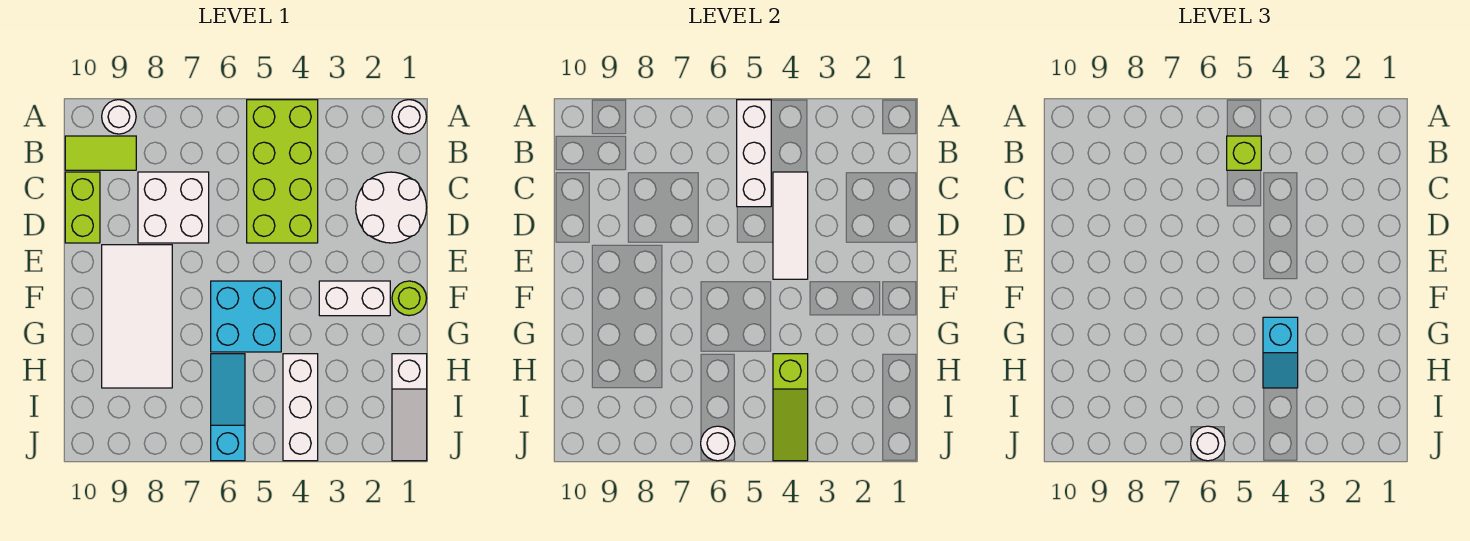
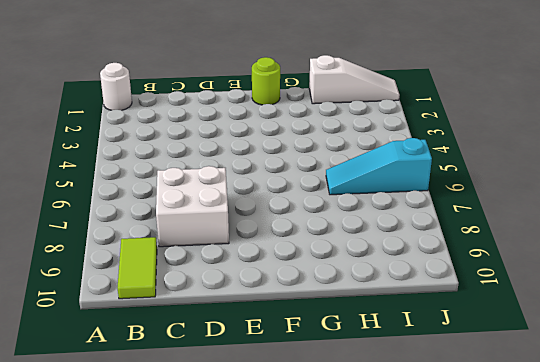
none -> lime 2x4 brick [247,100,318,243]
none -> white 1x1 round brick [102,100,136,134]
none -> white 2x2 round brick [356,172,427,243]

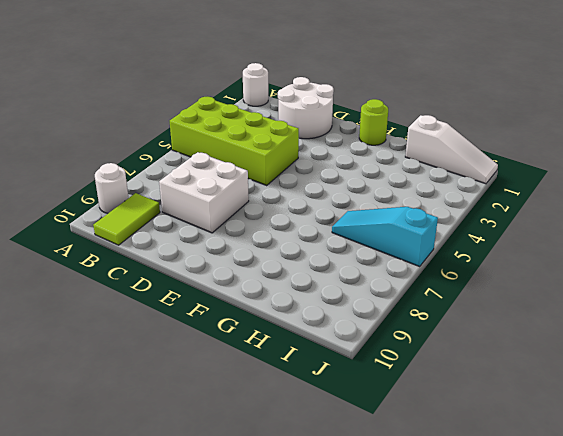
none -> lime 1x2 brick [65,172,100,243]
none -> white 2x4 tile [102,245,172,388]
none -> white 1x2 brick [319,281,390,316]

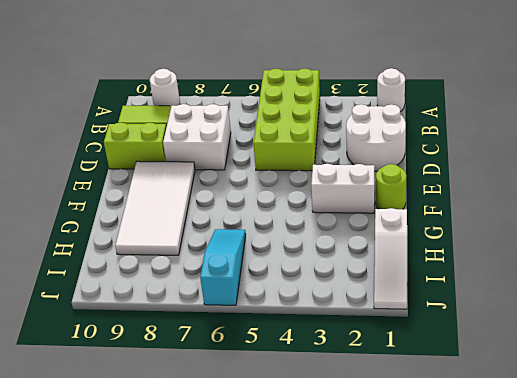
lime 1x2 brick [104,122,166,169] -> lime 1x2 brick turned to [65,172,100,243]
none -> cyan 2x2 brick [211,281,281,352]
none -> white 1x3 brick [283,354,318,461]
none -> white 1x3 brick [737,100,771,207]

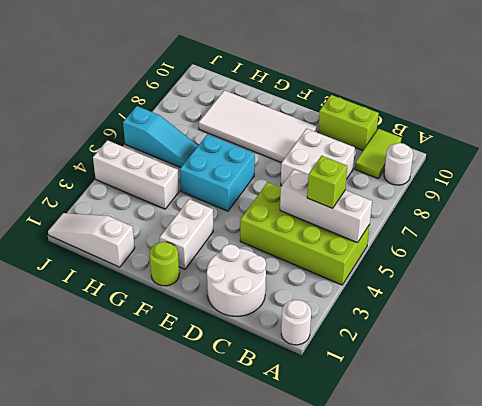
none -> white 1x3 tile [773,172,808,279]
none -> lime 1x3 slope [773,354,808,461]
none -> white 1x1 round brick [701,426,735,461]

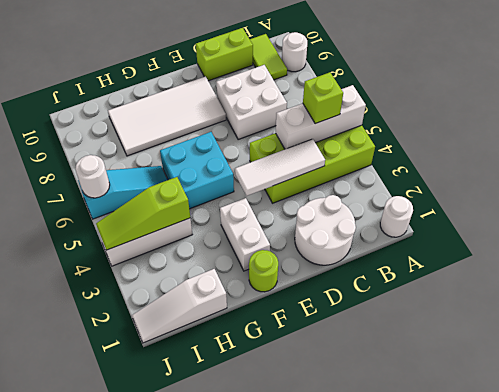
none -> cyan 1x2 slope [1263,317,1298,388]
none -> white 1x1 round brick [1191,426,1225,461]

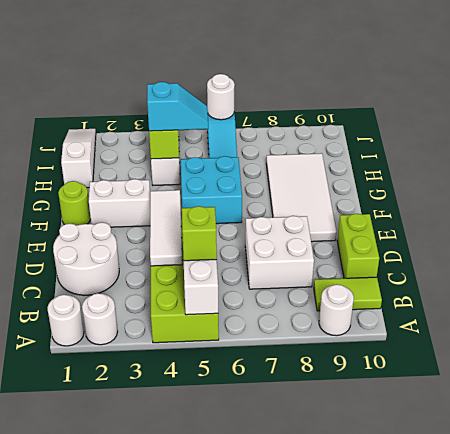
white 1x1 round brick [82,293,118,345] -> white 1x1 round brick moved to [1191,426,1225,461]
cyan 1x2 slope [147,82,208,131] -> cyan 1x2 slope turned to [1263,317,1298,388]

